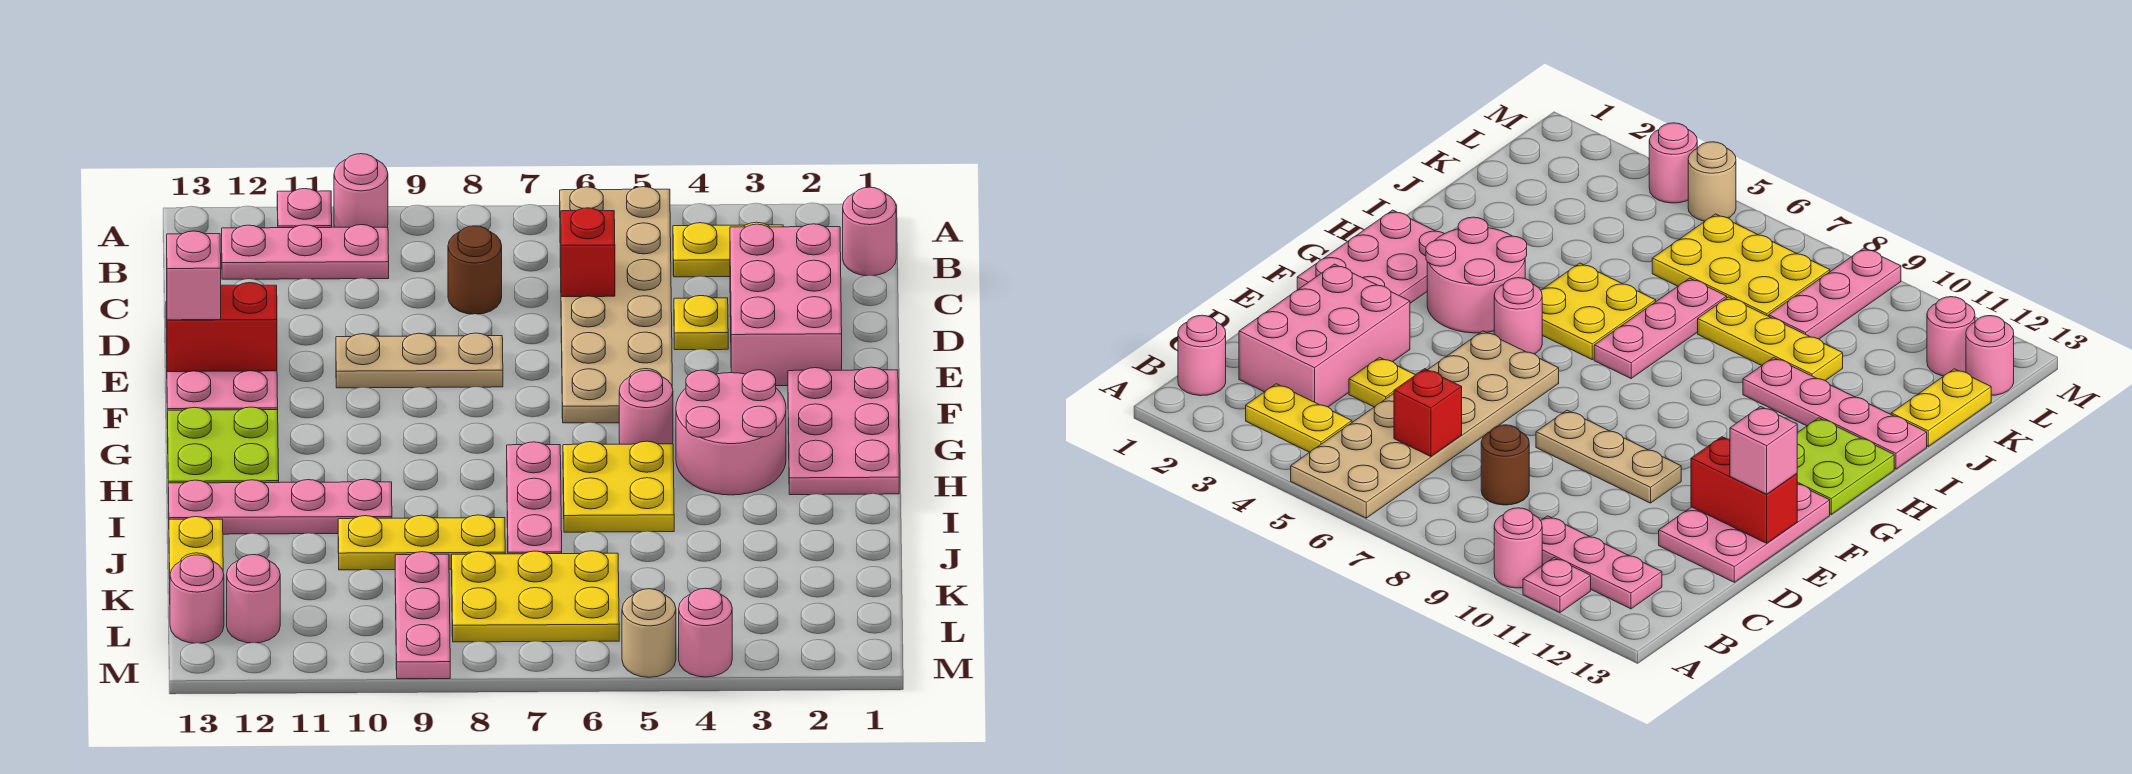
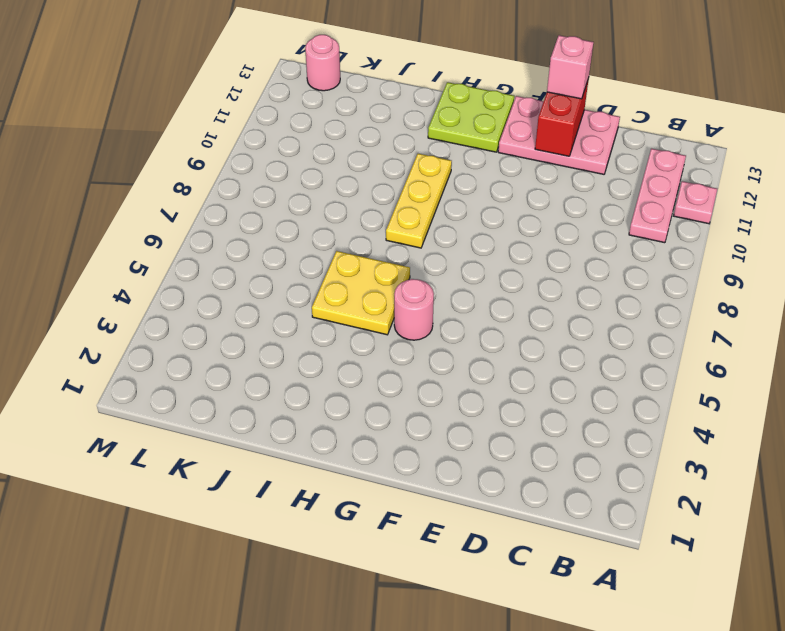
yellow 1x3 plate [386,154,452,248] -> yellow 1x3 plate moved to [338,515,505,570]
none -> tan 2x6 plate [560,187,672,423]
none -> pink 1x1 round brick [334,154,388,227]
none -> pink 1x1 round brick [843,187,896,276]

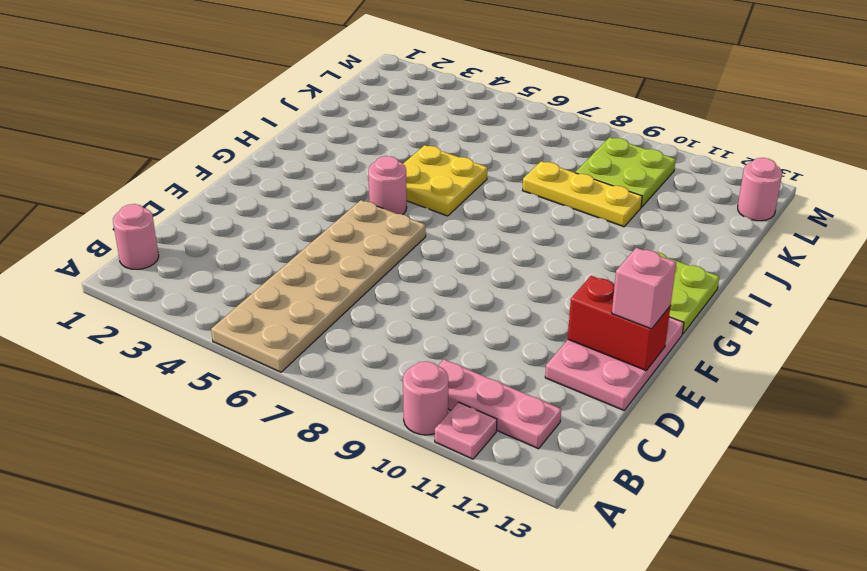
lime 2x2 plate [575,137,676,207] -> pink 1x3 plate [395,552,450,679]
none -> yellow 1x2 plate [673,222,783,277]
none -> pink 2x3 brick [730,224,842,386]
none -> brown 1x1 round brick [448,226,502,314]

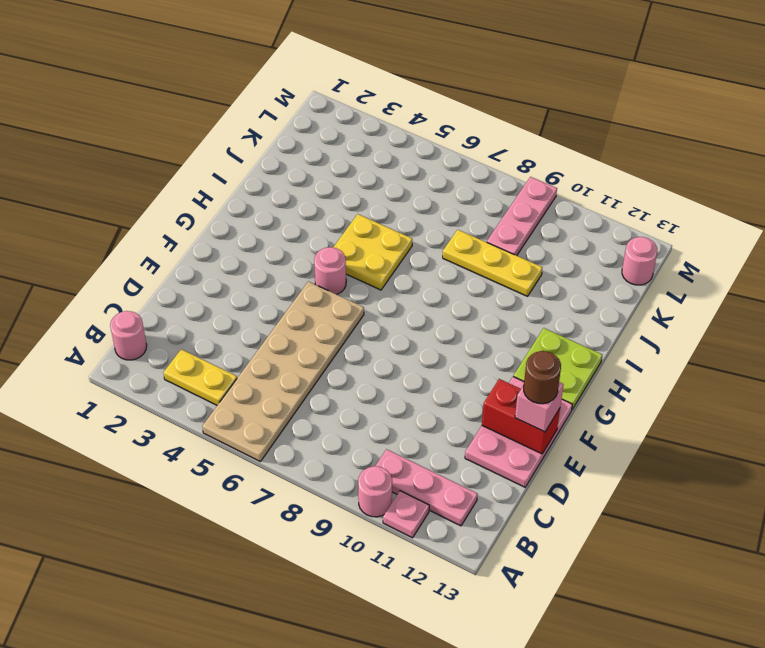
brown 1x1 round brick [524,351,561,404] -> brown 1x1 round brick moved to [448,226,502,314]
none -> pink 2x3 brick [730,224,842,386]
none -> yellow 1x1 plate [674,296,728,350]
none -> tan 1x3 plate [336,333,503,388]

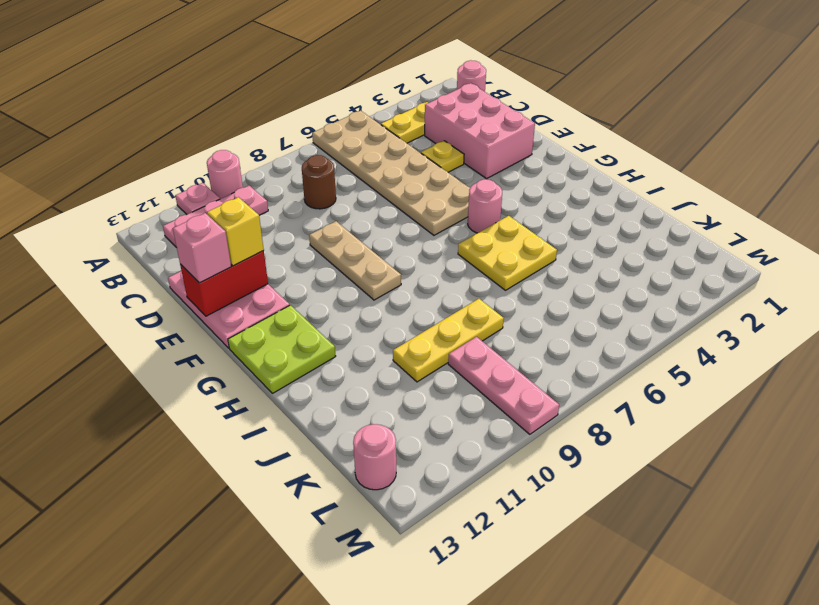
tan 1x3 plate [309,221,401,300] -> tan 1x3 plate turned to [336,333,503,388]
yellow 1x1 brick [207,197,264,266] -> none
none -> pink 2x3 plate [788,367,899,495]
none -> pink 2x2 round brick [676,370,786,495]
none -> pink 1x3 plate [507,442,562,554]

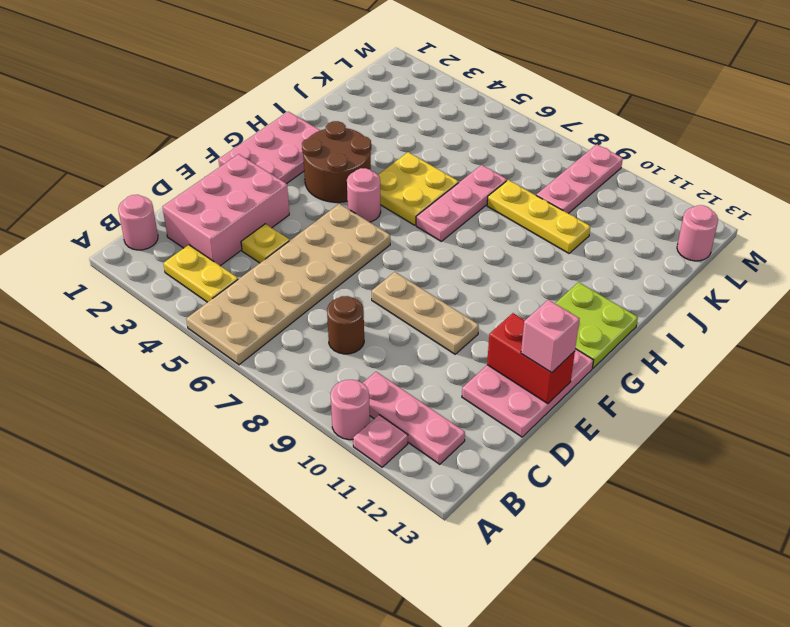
brown 2x2 round brick [302,121,371,202] -> pink 2x2 round brick [676,370,786,495]
none -> pink 1x4 plate [168,479,392,534]
none -> yellow 1x2 plate [169,517,223,579]
none -> yellow 2x3 plate [452,551,619,642]

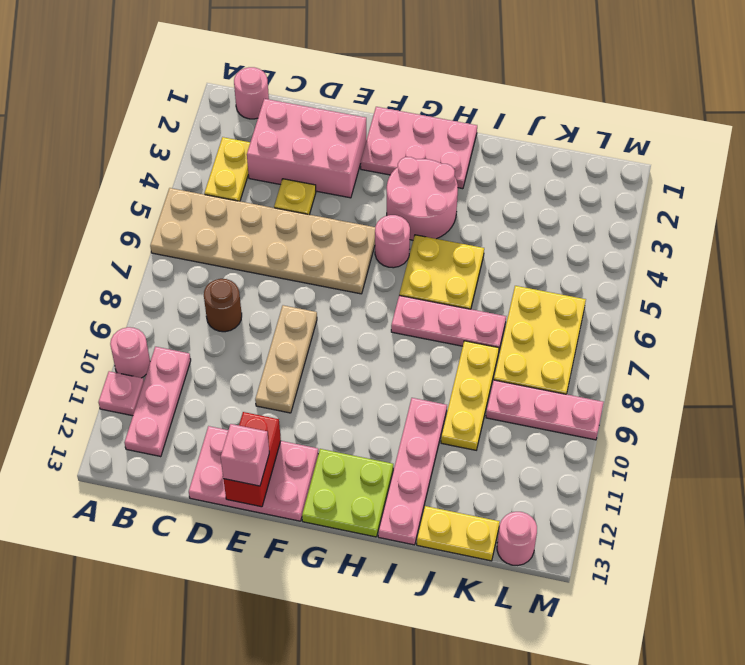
none -> pink 1x1 round brick [227,555,280,643]
none -> pink 1x1 round brick [679,588,732,677]
none -> tan 1x1 round brick [622,589,676,677]

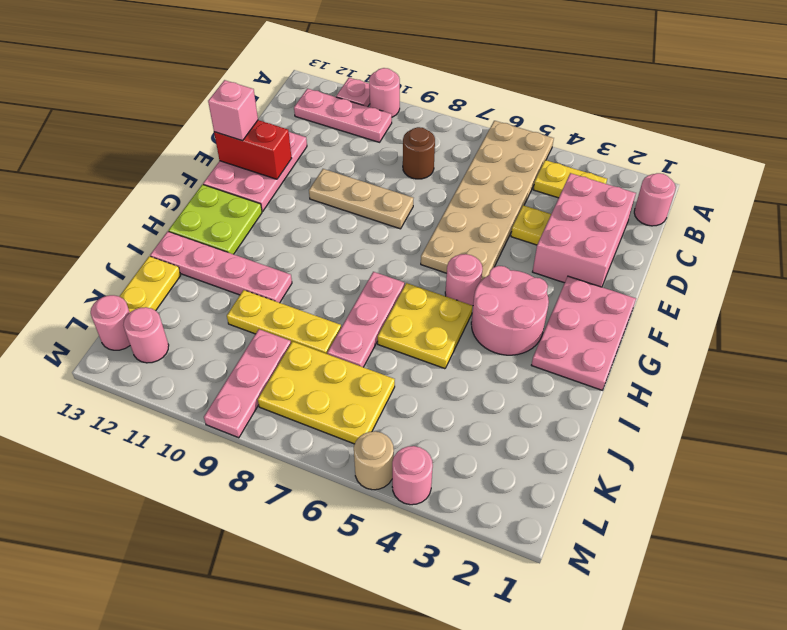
none -> red 1x1 brick [560,208,615,297]

